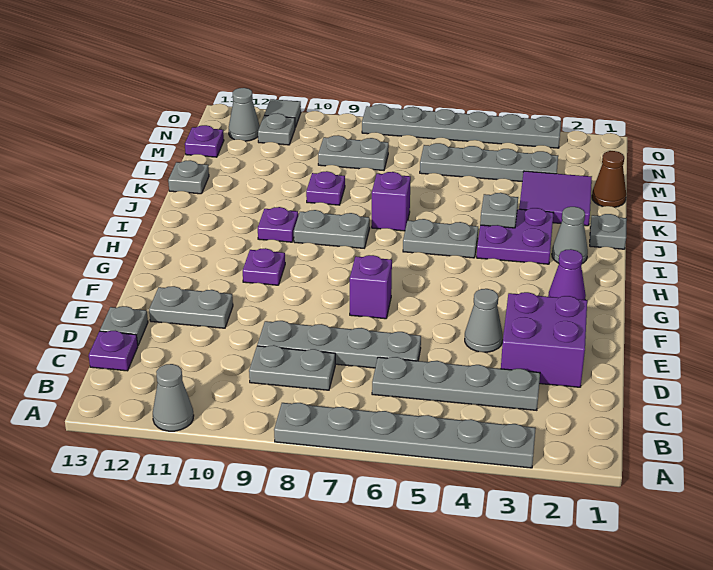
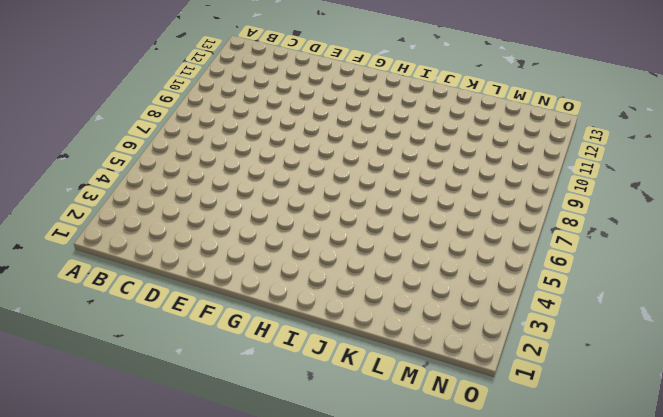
none -> grey 1x6 plate [274,403,536,468]
none -> grey 1x1 cone [153,364,194,431]
none -> grey 1x4 plate [372,357,540,410]
none -> grey 1x2 plate [249,345,335,390]

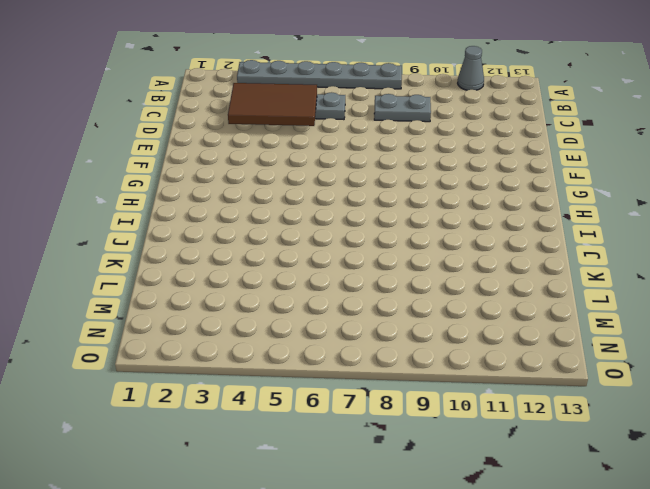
brown 2x3 tile [228,83,317,126] -> none
none -> purple 1x1 plate [89,331,138,371]
none -> purple 2x2 brick [501,292,587,387]
none -> grey 1x4 plate [257,321,421,368]
none -> grey 1x1 plate [100,306,148,345]

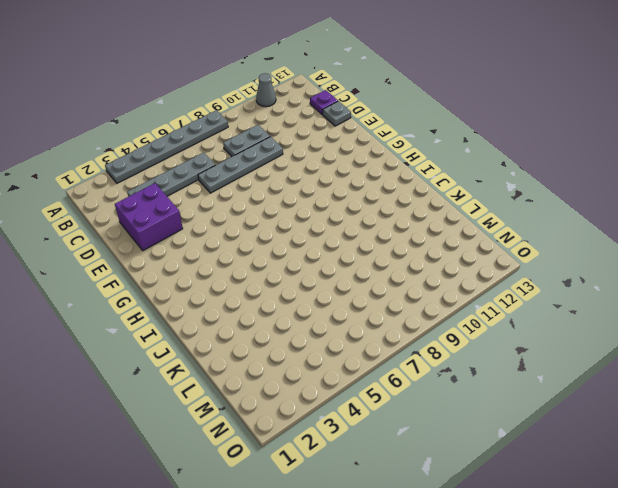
none -> grey 1x1 cone [465,289,503,352]
none -> grey 1x2 plate [149,286,233,328]
none -> purple 1x1 brick [350,255,392,319]
none -> purple 1x1 cone [548,249,586,300]

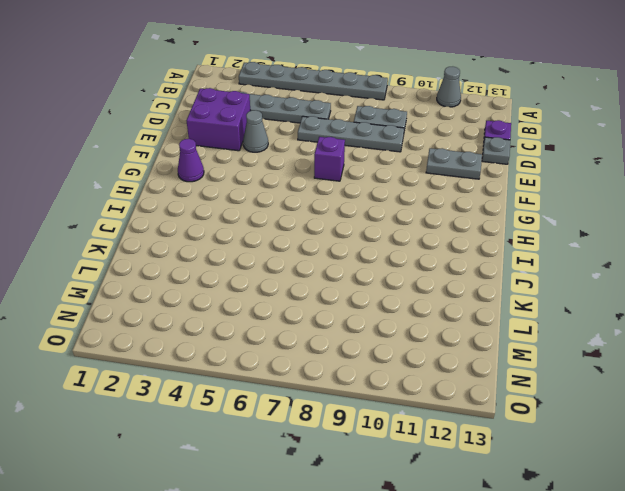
none -> purple 1x1 plate [243,248,285,285]
none -> grey 1x1 cone [552,207,588,263]
none -> purple 2x2 plate [477,208,554,264]
none -> grey 1x2 plate [403,219,478,258]

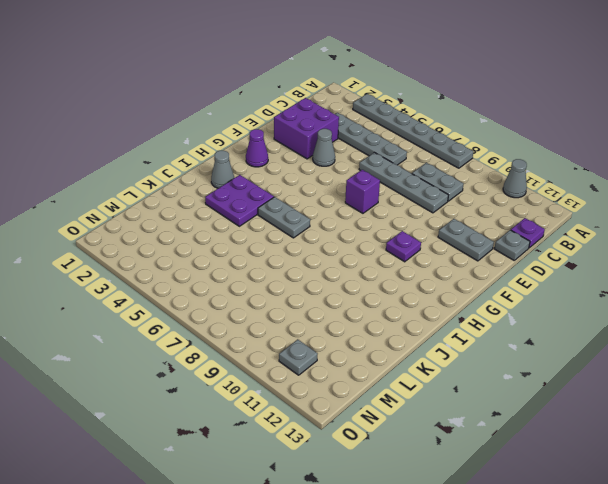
none -> grey 1x2 plate [294,210,370,248]
none -> purple 1x1 plate [258,207,298,242]
none -> grey 1x1 plate [590,214,627,249]
none -> purple 1x1 brick [372,172,411,231]

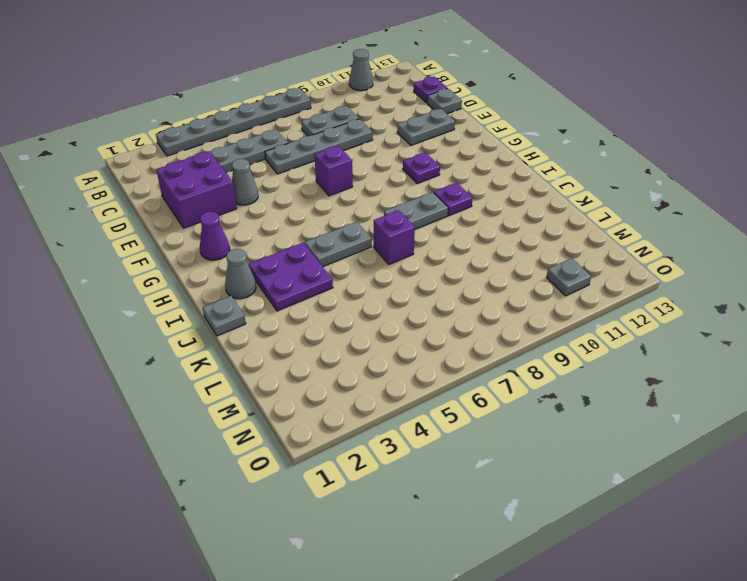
none -> purple 2x2 tile [519,171,592,226]
none -> purple 1x1 plate [306,171,345,205]
none -> grey 1x1 plate [168,160,209,194]
none -> brown 1x1 cone [592,151,626,207]

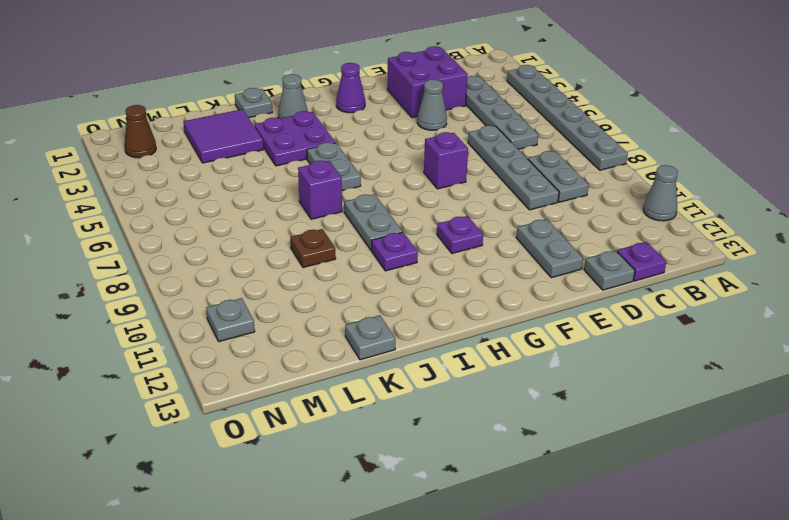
brown 1x1 plate [290,229,336,268] -> purple 1x1 plate [306,171,345,205]
brown 1x1 cone [124,105,156,158] -> brown 1x1 cone moved to [592,151,626,207]
none -> grey 1x4 plate [420,143,558,181]
none -> grey 1x2 plate [318,135,389,170]
none -> purple 1x1 plate [185,125,224,157]
none -> grey 1x1 cone [229,88,260,141]

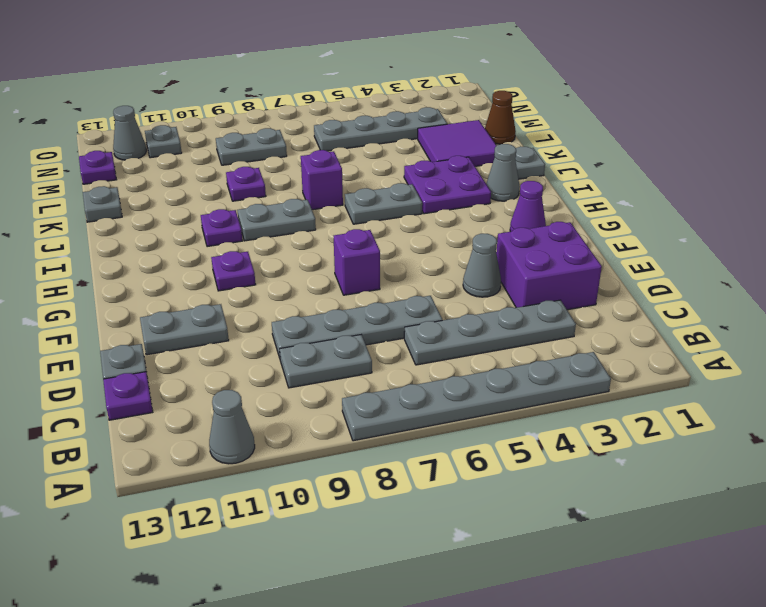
none -> grey 1x6 plate [362,104,561,148]
none -> grey 1x1 tile [265,99,301,127]
none -> grey 1x1 plate [480,193,518,228]

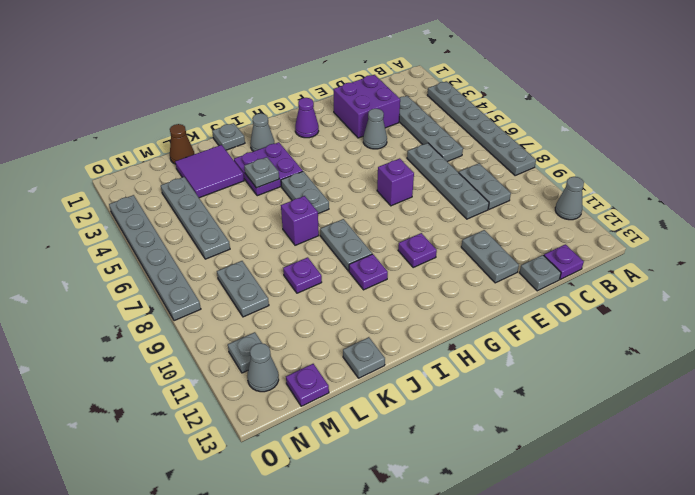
none -> grey 1x1 tile [265,99,301,127]

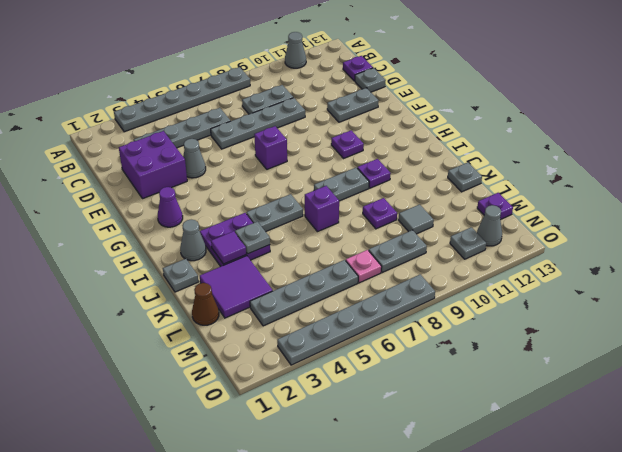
purple 1x1 tile [211,231,246,264] -> none
grey 1x1 tile [399,204,434,234] -> grey 1x1 tile moved to [265,99,301,127]
pink 1x1 plate [346,250,382,283] -> none

